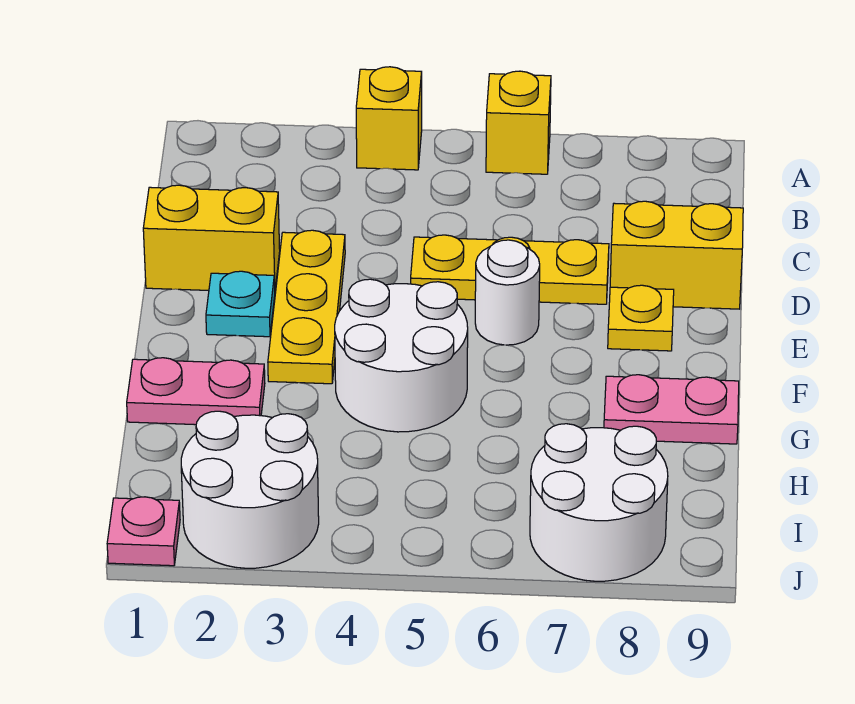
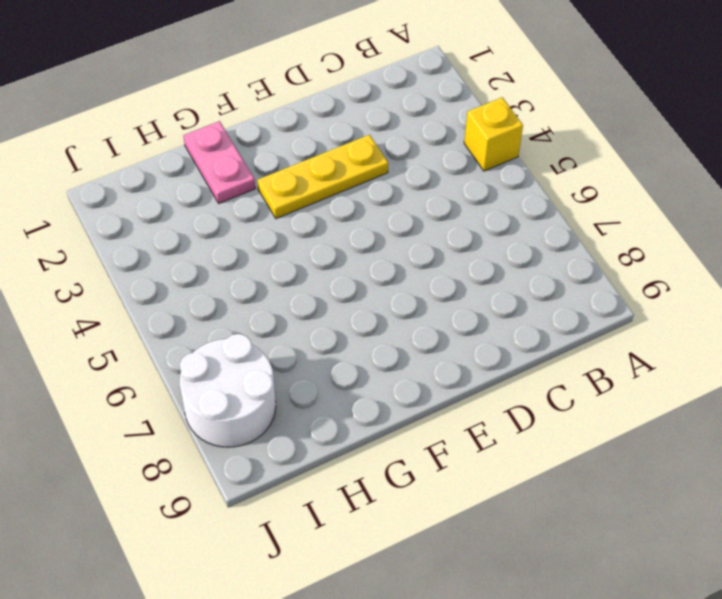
none -> yellow 1x1 brick [486,71,551,174]
none -> yellow 1x2 brick [143,185,280,290]
none -> yellow 1x3 plate [411,235,609,304]

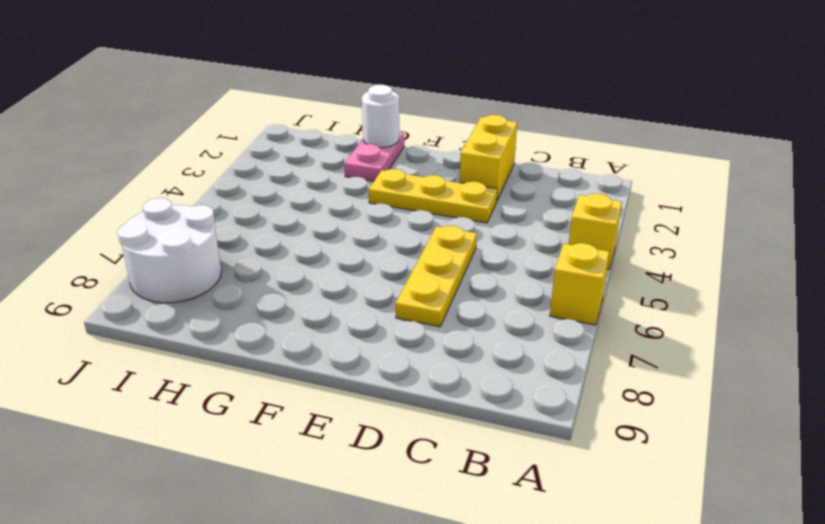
white 1x1 round brick [362,85,399,148] -> white 1x1 round brick moved to [475,240,540,345]
none -> yellow 1x2 brick [610,201,743,309]
none -> cyan 1x1 plate [206,271,275,337]
none -> yellow 1x1 plate [608,285,674,351]

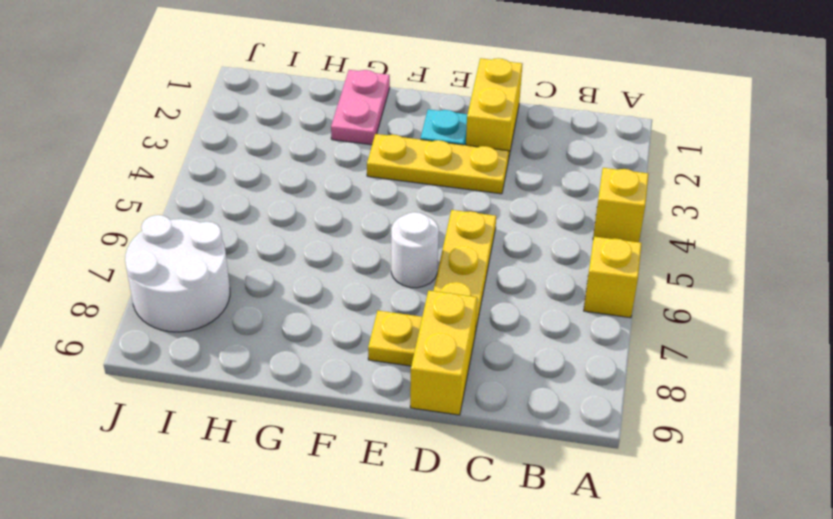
none -> white 2x2 round brick [335,279,468,432]
none -> pink 1x2 plate [604,375,739,444]
none -> white 2x2 round brick [181,411,319,568]

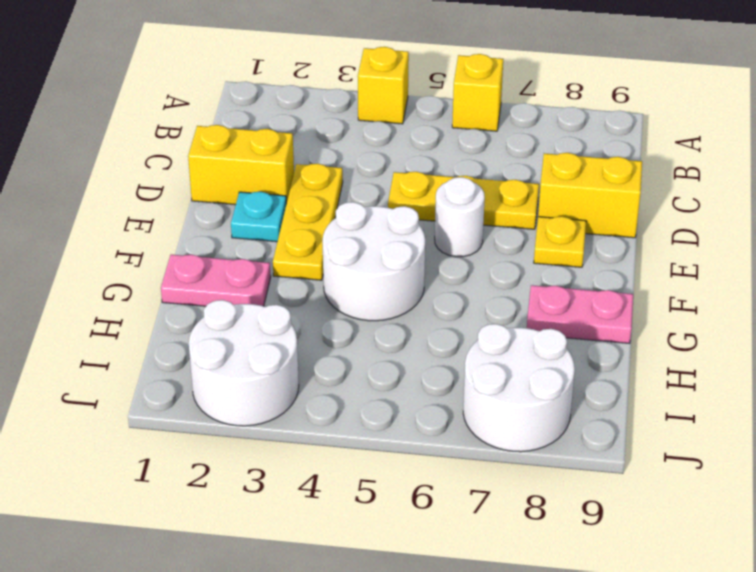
none -> pink 1x1 plate [107,497,180,566]

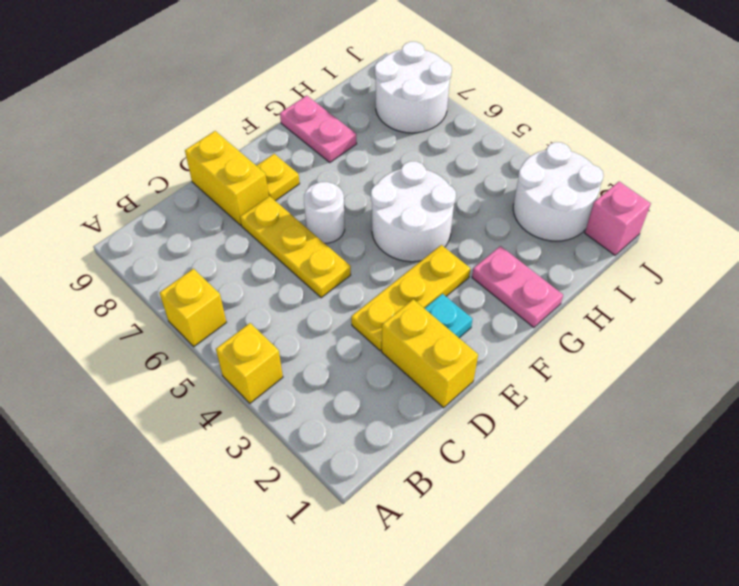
pink 1x1 brick [585,182,651,255] -> pink 1x1 plate [107,497,180,566]

